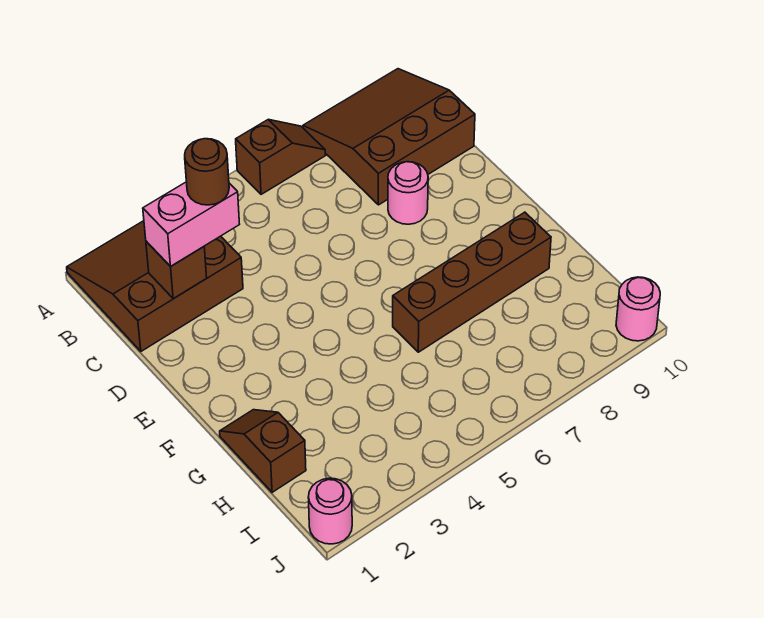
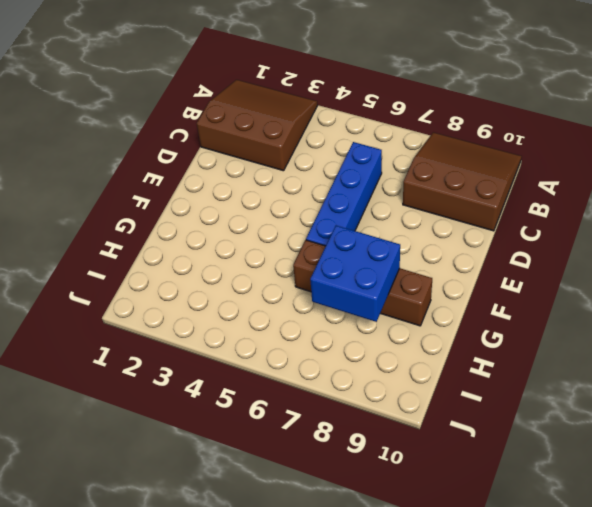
blue 1x4 brick [306,142,382,246] -> none
blue 2x2 brick [310,225,400,322] -> none
none -> brown 1x2 slope [236,120,326,194]
none -> pink 1x1 round brick [388,162,428,224]

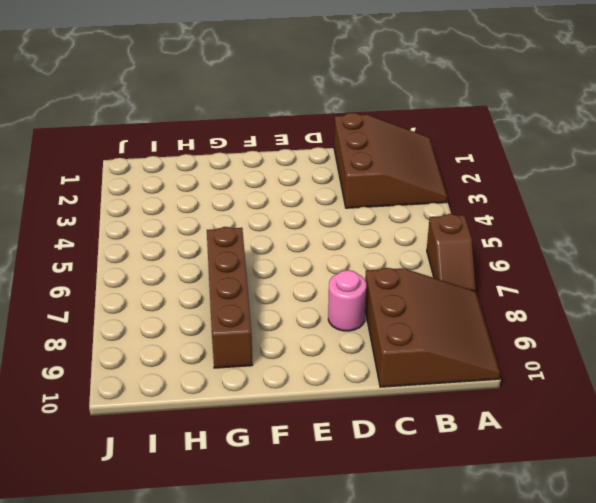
none -> brown 1x2 slope [220,410,306,492]
none -> pink 1x1 round brick [308,478,352,544]

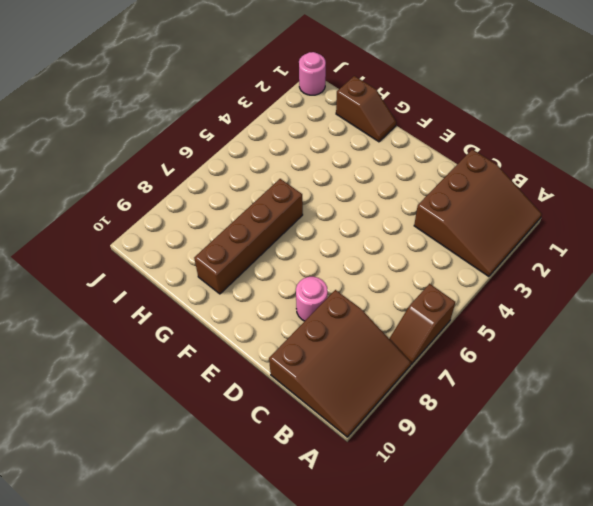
none -> pink 1x1 round brick [616,277,660,341]
none -> brown 1x1 brick [146,241,207,299]

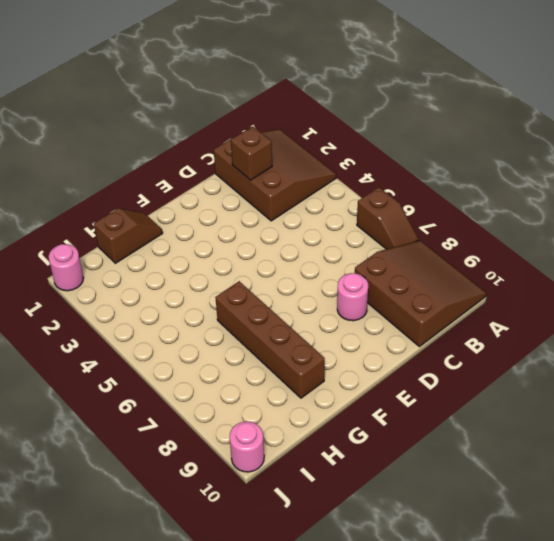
none -> pink 1x2 brick [143,182,240,267]
none -> brown 1x1 round brick [185,139,229,205]

